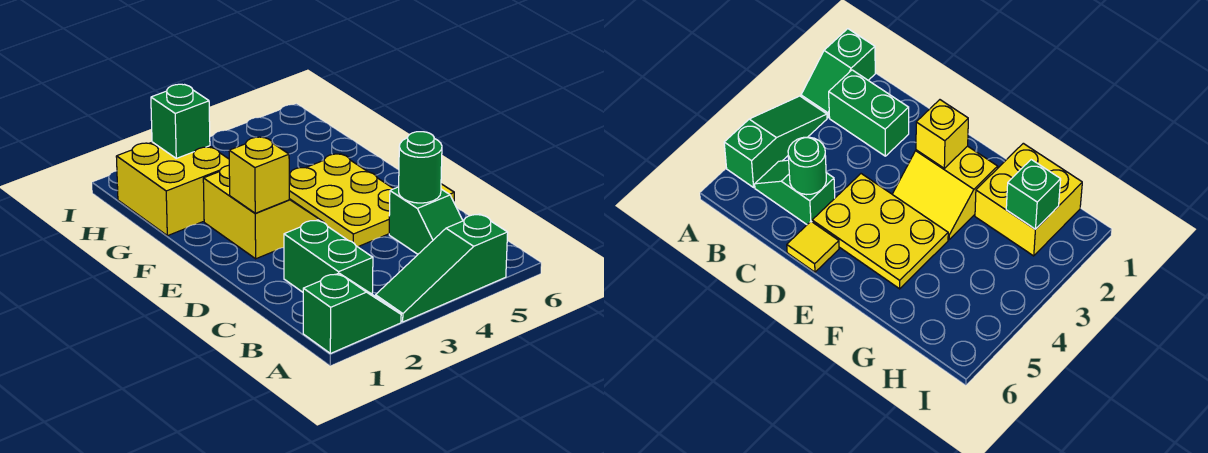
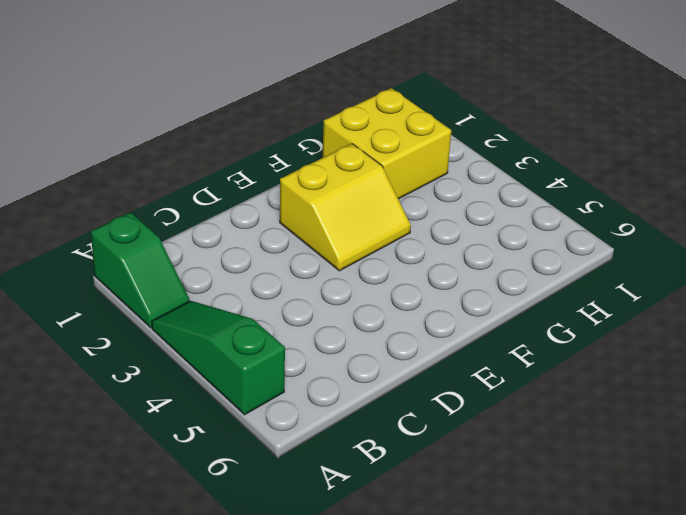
none -> green 1x2 brick [284,220,373,294]
none -> green 1x2 slope [389,187,463,254]

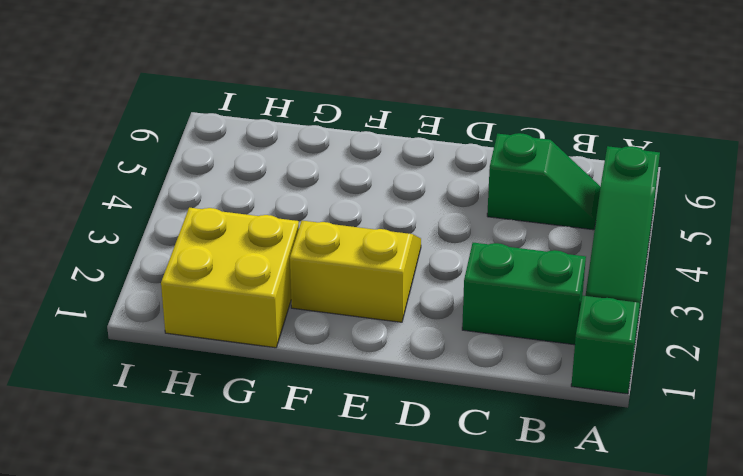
none -> yellow 2x3 plate [289,154,394,247]
none -> yellow 1x1 tile [787,222,839,272]

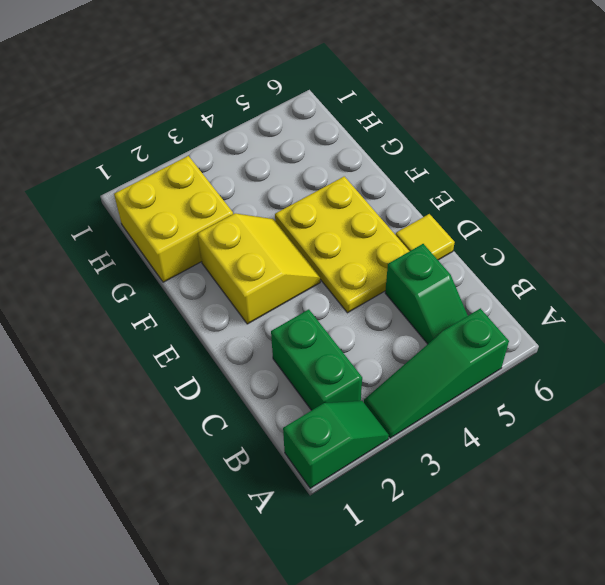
none -> green 1x1 round brick [399,132,442,203]
none -> yellow 1x1 brick [229,137,289,213]

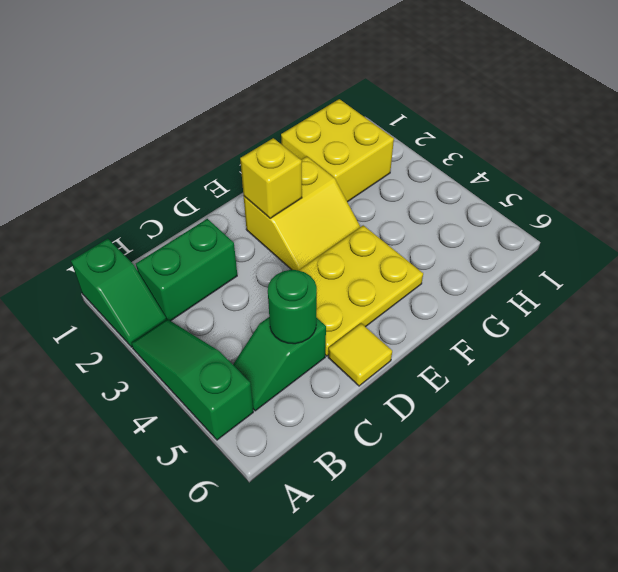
none -> green 1x1 brick [151,84,210,158]

